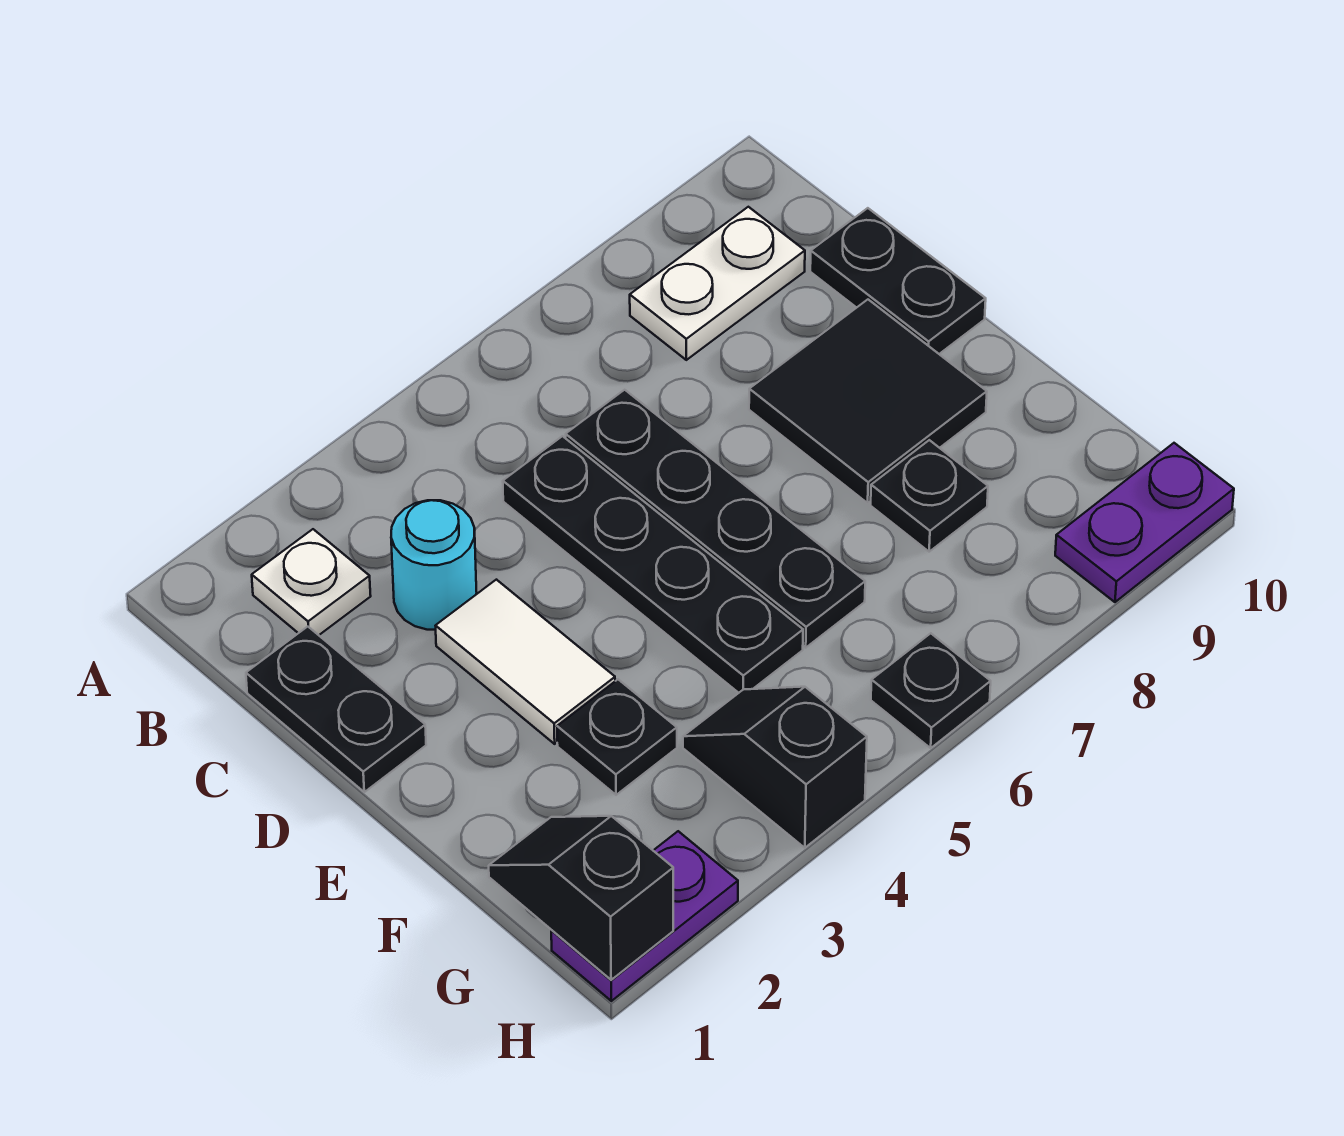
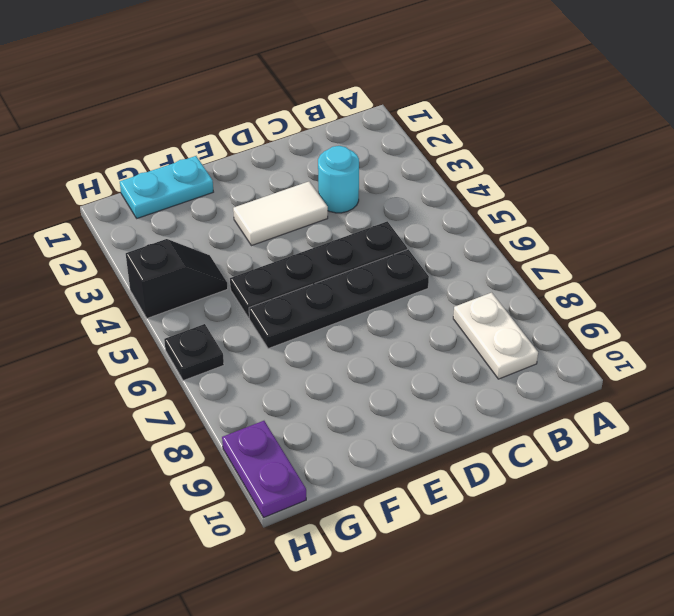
cyan 1x2 plate [120,156,213,218] -> none
none -> white 1x1 plate [252,529,371,635]
none -> black 1x2 plate [246,627,426,792]
none -> black 1x2 plate [810,208,986,354]

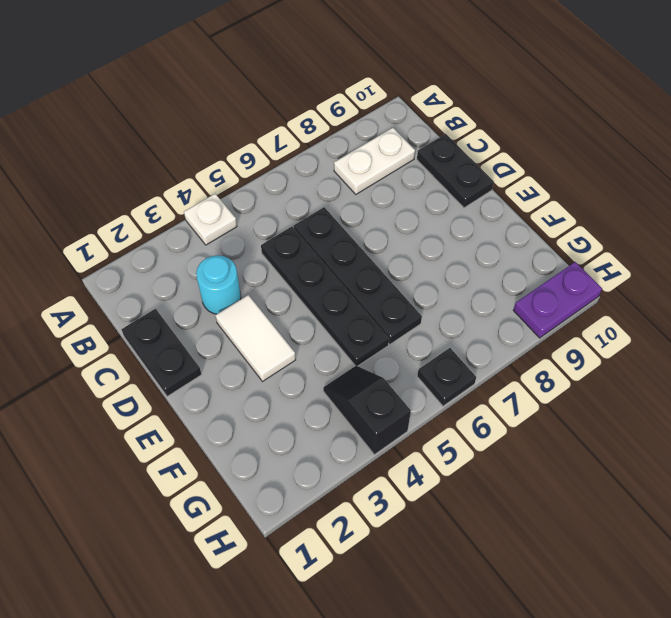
white 1x1 plate [184,194,237,245] -> white 1x1 plate moved to [252,529,371,635]
none -> black 2x2 tile [749,300,987,503]
none -> black 1x1 plate [557,679,677,795]
none -> black 1x1 plate [871,440,988,552]

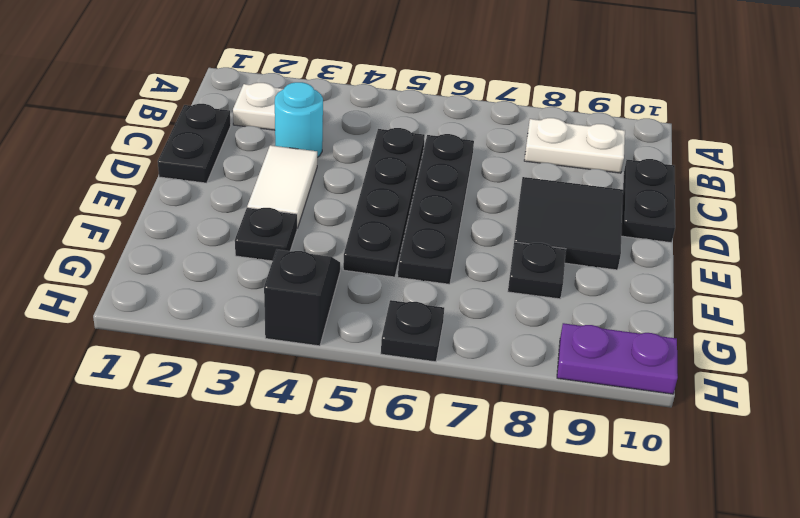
none -> purple 1x2 plate [551,831,738,1001]
none -> black 1x2 slope [489,816,673,980]

